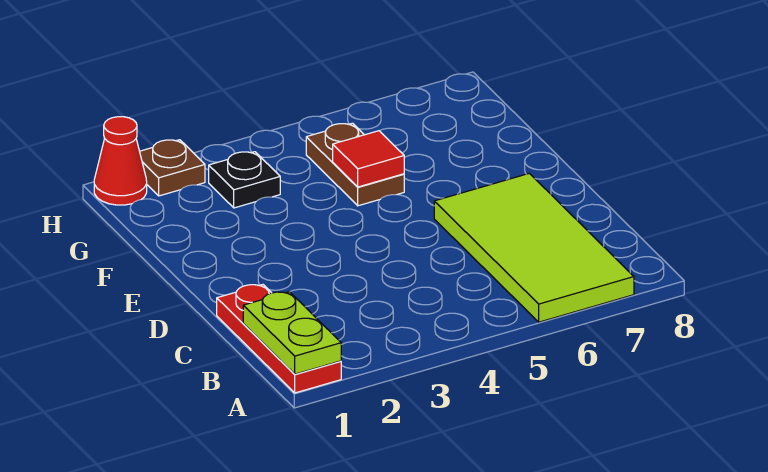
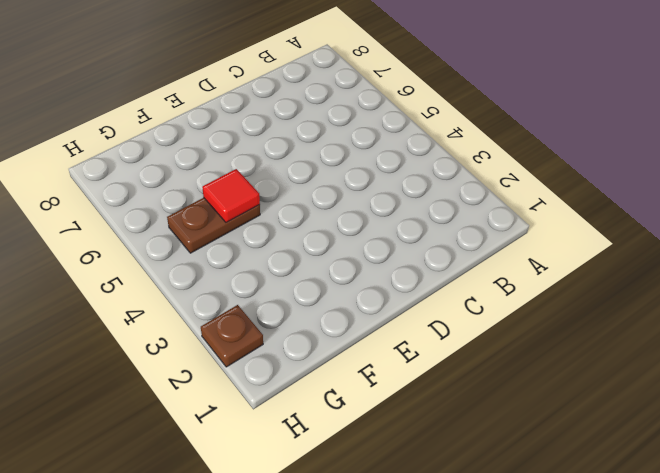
none -> red 1x3 plate [217,285,341,393]
none -> lime 2x4 tile [434,173,634,322]

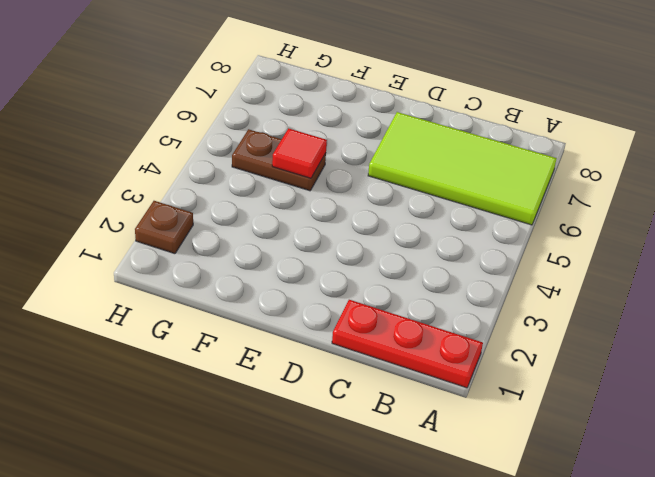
none -> black 1x1 plate [209,152,280,208]
none -> red 1x1 cone [94,117,147,205]

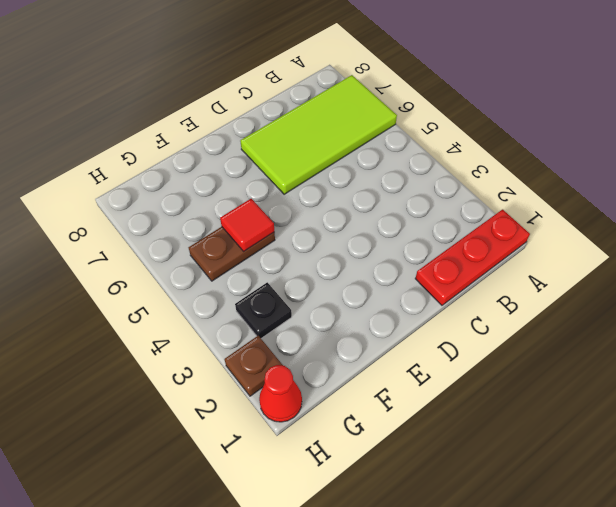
none -> lime 1x2 plate [243,292,341,374]

